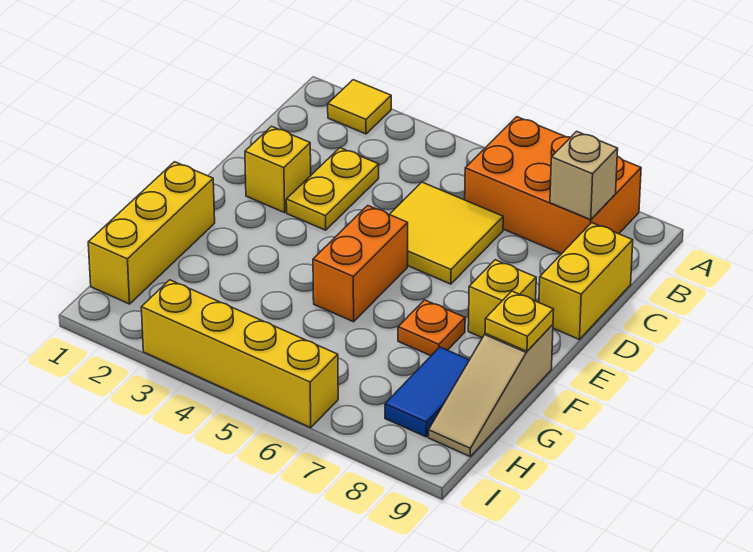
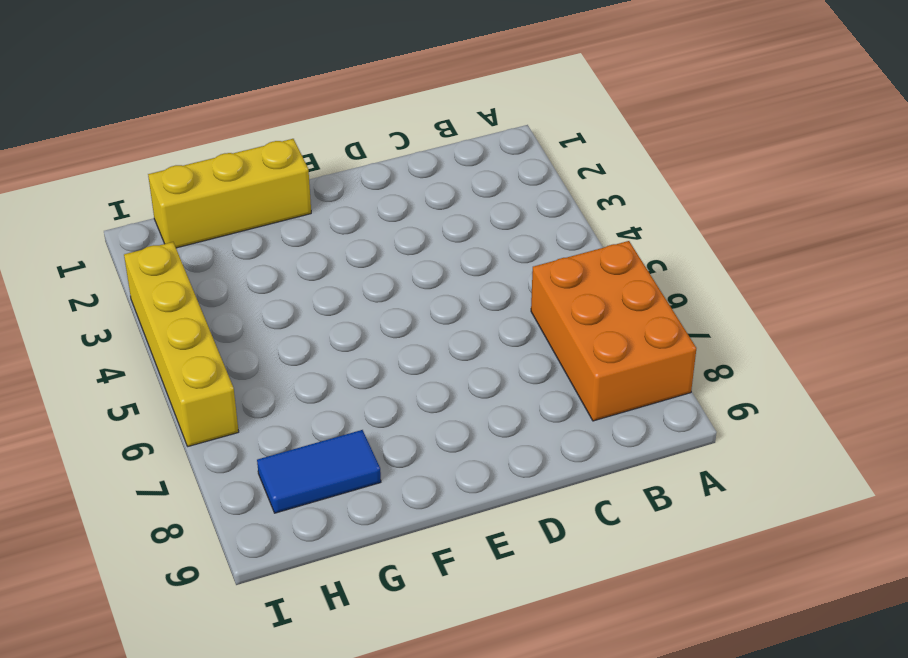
none -> yellow 1x1 tile [328,80,391,134]
none -> yellow 1x2 plate [286,148,379,230]
none -> yellow 2x2 tile [389,182,503,284]

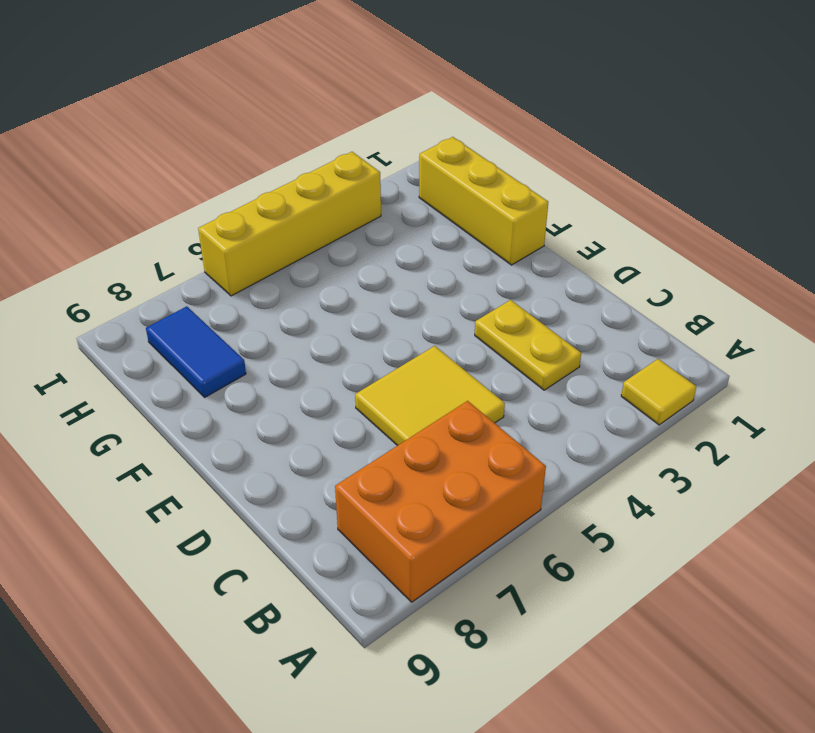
none -> yellow 1x2 brick [539,223,633,340]
none -> yellow 1x1 brick [245,126,311,213]
none -> orange 1x2 brick [313,206,408,322]

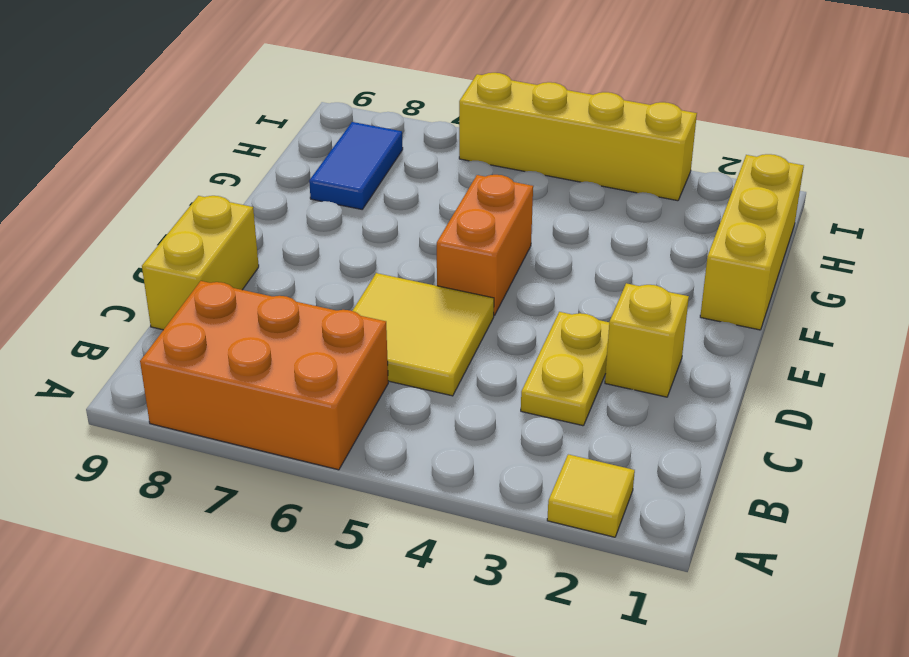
none -> yellow 1x1 brick [468,260,536,338]
none -> orange 1x1 plate [398,300,465,356]
none -> tan 1x3 slope [428,325,553,456]

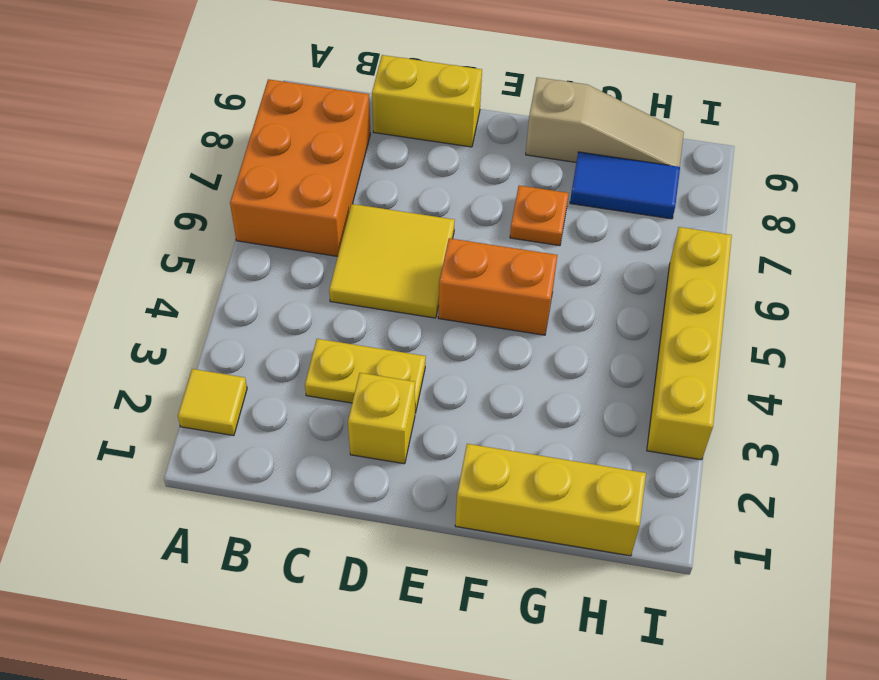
none -> yellow 1x1 brick [468,260,536,338]
none -> tan 1x1 brick [550,131,618,220]
none -> yellow 1x1 plate [485,291,554,351]

